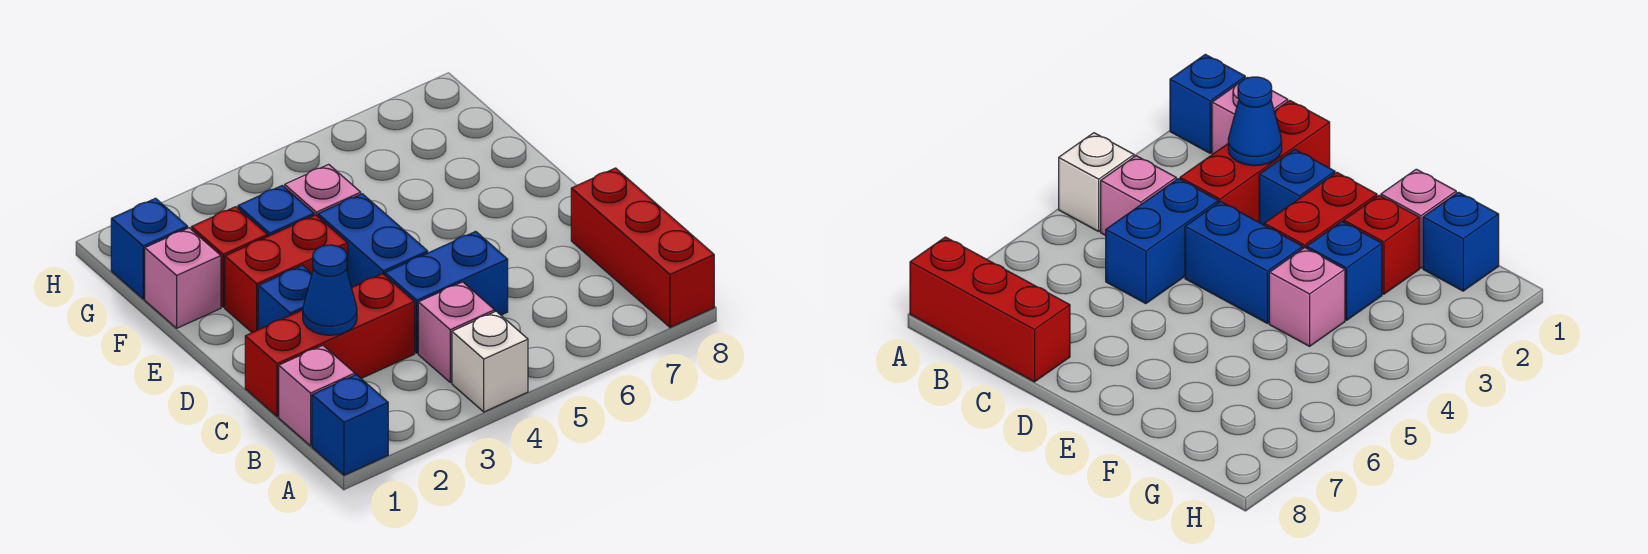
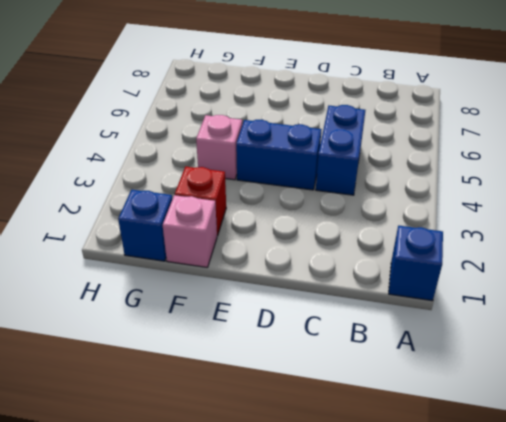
none -> white 1x1 brick [452,311,528,412]
none -> red 1x3 brick [571,168,714,327]
none -> pink 1x1 brick [279,345,355,446]

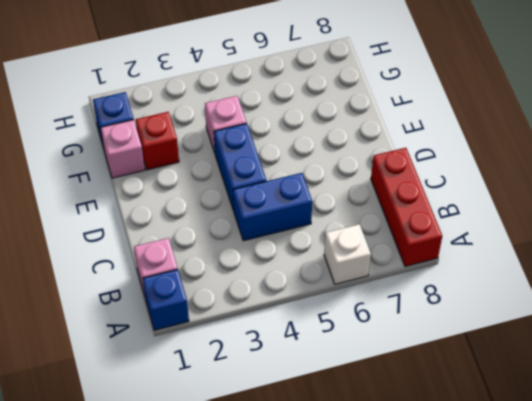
white 1x1 brick [324,224,371,284] -> white 1x1 brick moved to [452,311,528,412]
none -> pink 1x1 brick [418,282,495,383]
none -> red 1x3 brick [245,274,415,417]
none -> blue 1x1 brick [258,265,312,330]

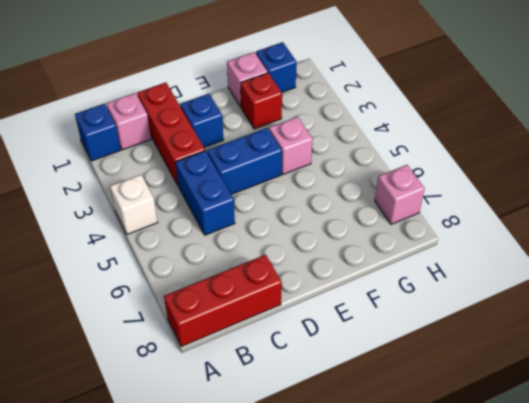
pink 1x1 brick [375,165,425,224] -> pink 1x1 brick moved to [418,282,495,383]
none -> red 1x2 brick [225,215,348,333]
none -> blue 1x1 brick [238,186,314,236]
none -> blue 1x1 cone [303,245,357,335]

